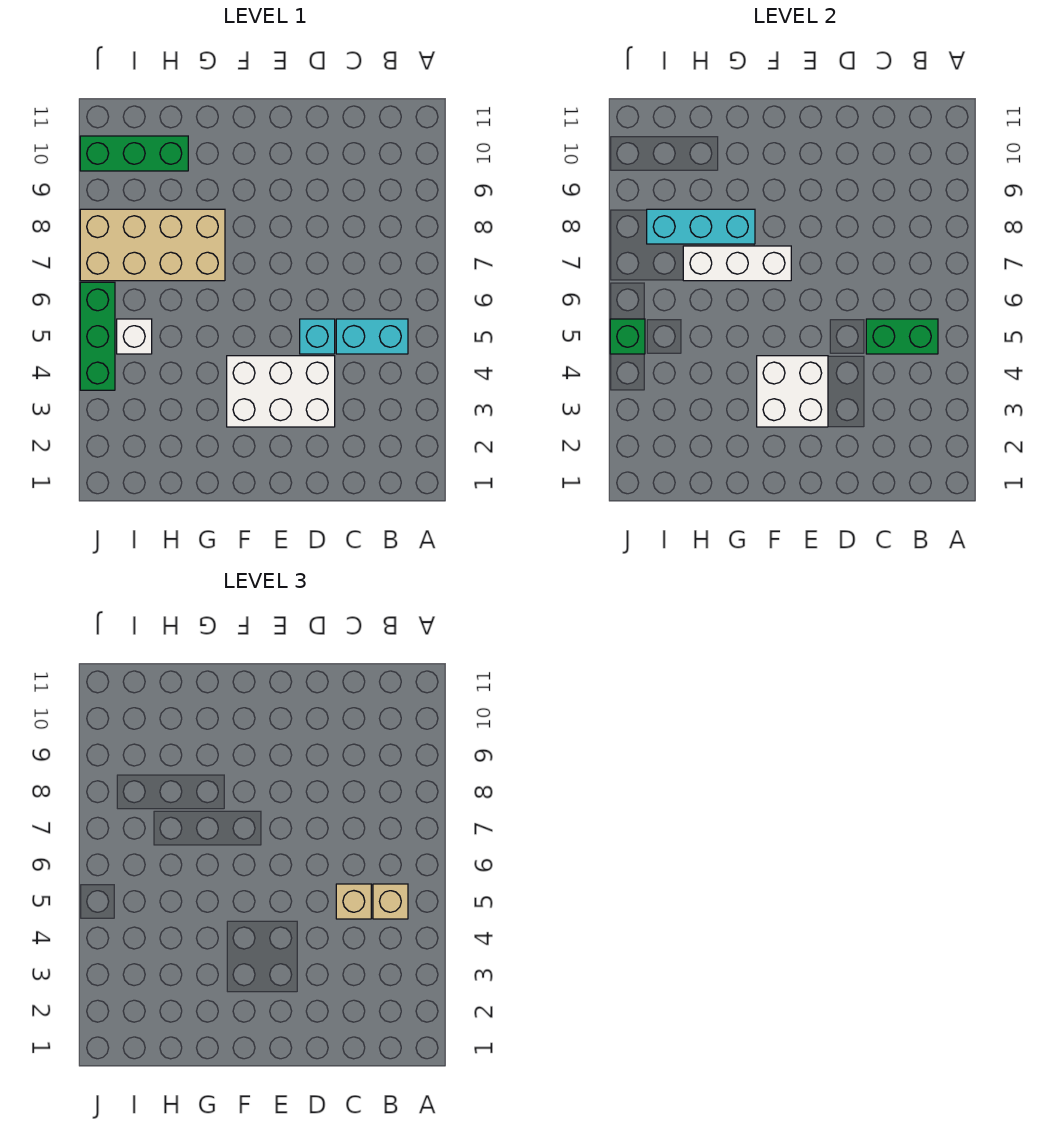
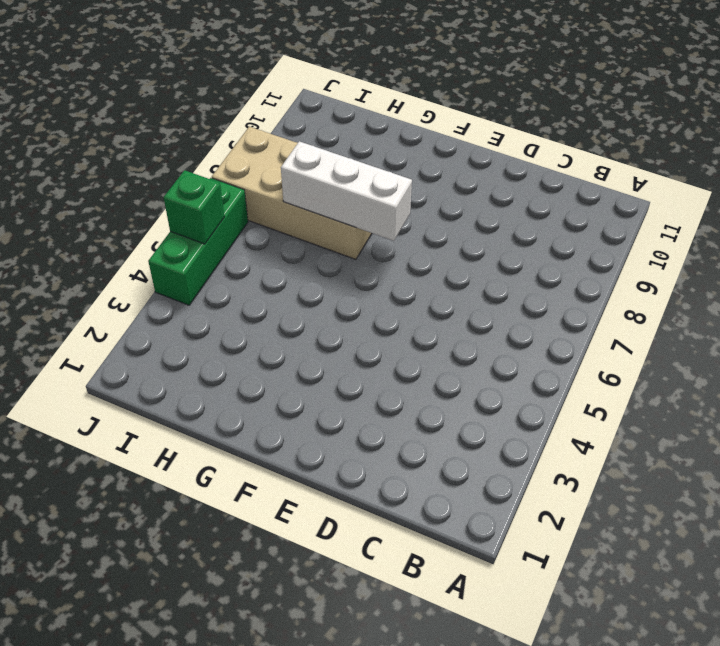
none -> cyan 1x2 brick [336,319,408,354]
none -> white 2x3 brick [227,356,335,427]
none -> cyan 1x1 brick [300,319,335,354]

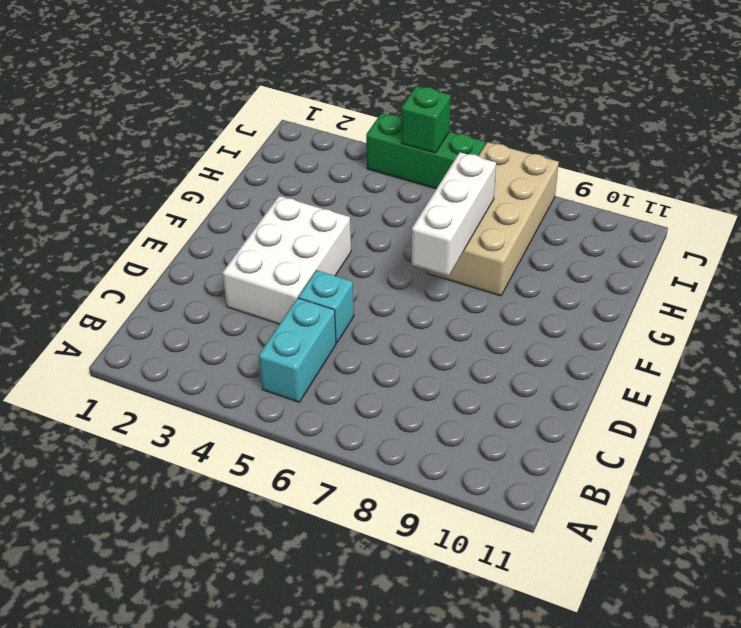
none -> green 1x3 brick [80,136,188,171]
none -> white 1x1 brick [117,319,152,354]
none -> green 1x2 brick [866,319,938,354]

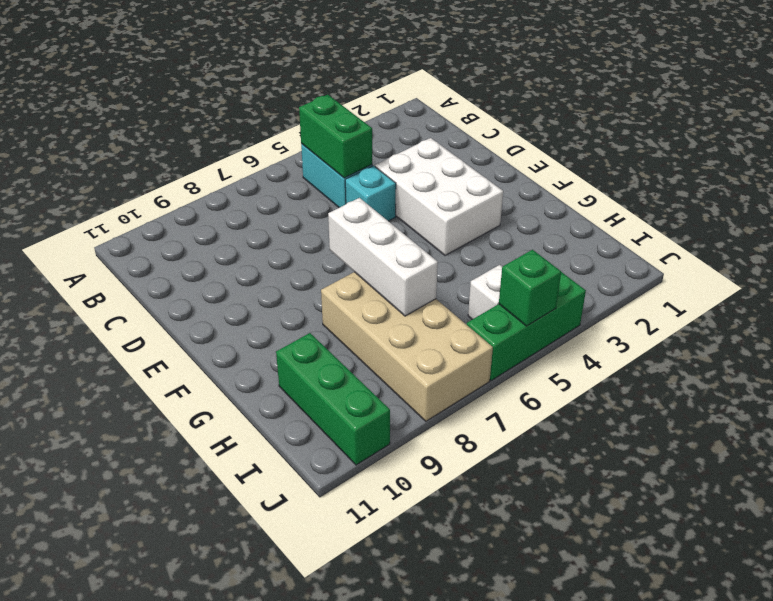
none -> white 2x2 brick [757,356,828,427]
none -> cyan 1x3 brick [647,209,755,244]
none -> tan 1x1 brick [373,884,408,919]

